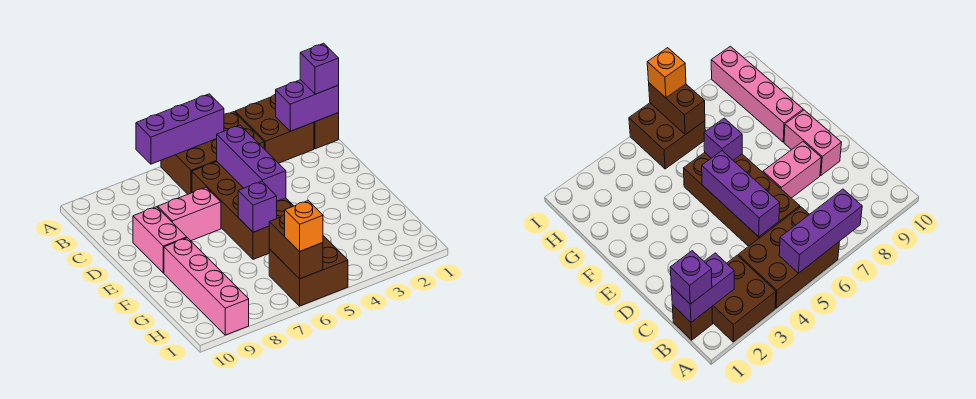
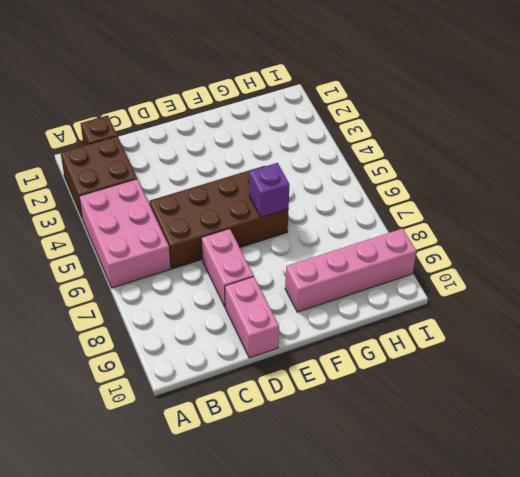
pink 2x3 brick [79,179,171,288] -> brown 2x3 brick [161,112,264,194]
pink 1x2 brick [225,277,279,358] -> pink 1x2 brick turned to [133,207,187,273]
none -> brown 2x2 brick [269,236,348,306]
none -> purple 1x3 brick [136,94,224,164]
none -> purple 1x2 brick [276,80,339,131]

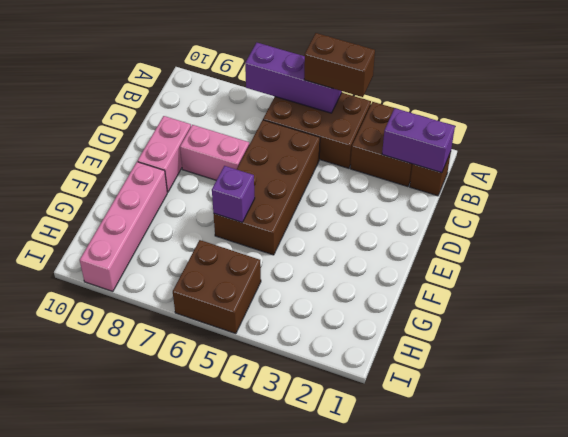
brown 1x2 brick [304,33,375,97] -> brown 1x2 brick turned to [269,215,323,279]
none -> purple 1x3 brick [217,125,286,201]
none -> purple 1x1 brick [300,43,339,94]
none -> orange 1x1 brick [285,201,323,252]

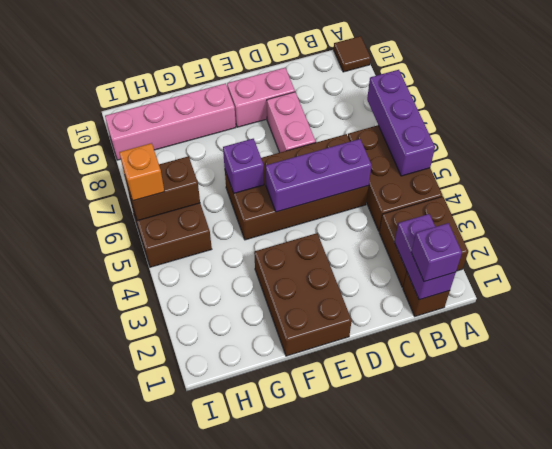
brown 1x1 tile [334,36,371,72] -> none
brown 2x3 brick [254,233,352,356] -> none

